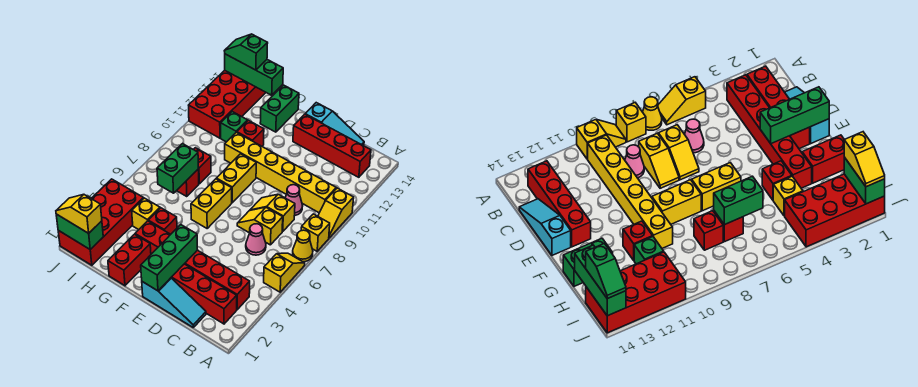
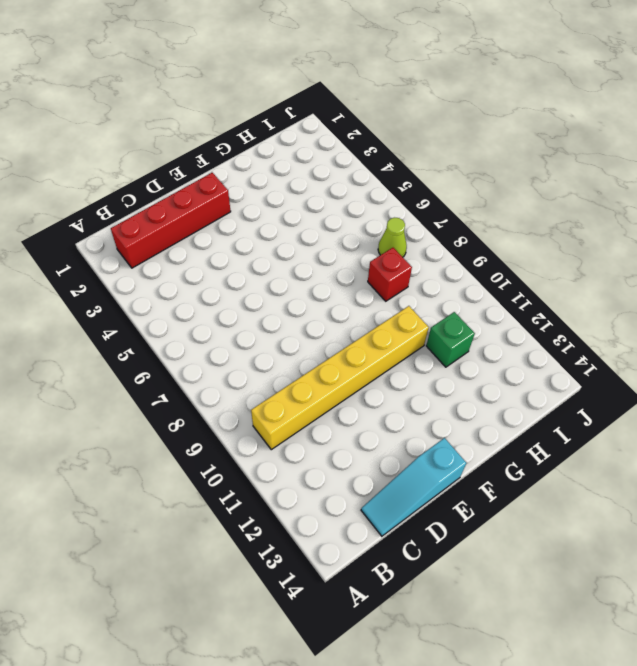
lime 1x1 cone [378,218,407,257] -> none
none -> yellow 1x2 slope [264,253,305,292]
none -> yellow 1x1 cone [293,230,313,262]
none -> yellow 1x1 brick [301,214,330,251]
none -> yellow 1x2 slope [318,188,354,238]

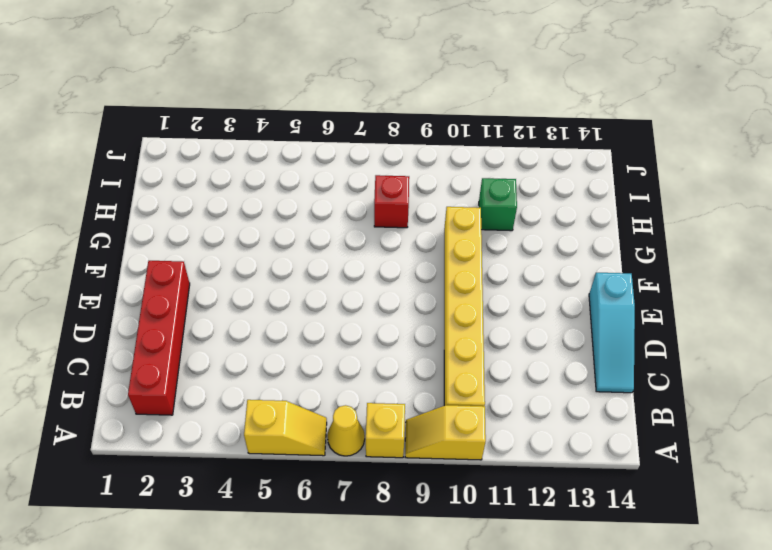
none -> red 1x6 brick [135,221,250,310]
none -> red 1x4 brick [293,114,371,177]
none -> cyan 1x3 slope [142,278,206,327]
none -> pink 1x1 cone [246,224,266,255]

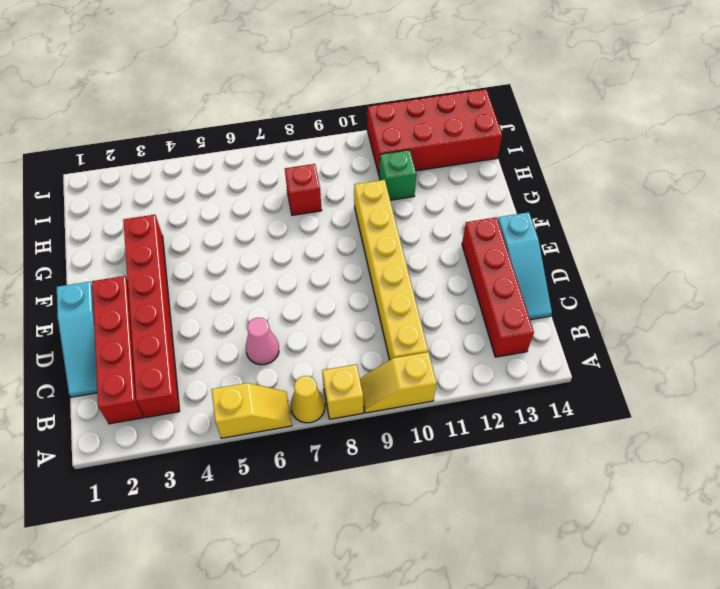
none -> yellow 1x2 slope [237,207,283,245]
none -> yellow 1x2 slope [250,194,295,231]
none -> pink 1x1 cone [285,185,303,215]
none -> yellow 1x2 brick [191,179,232,228]

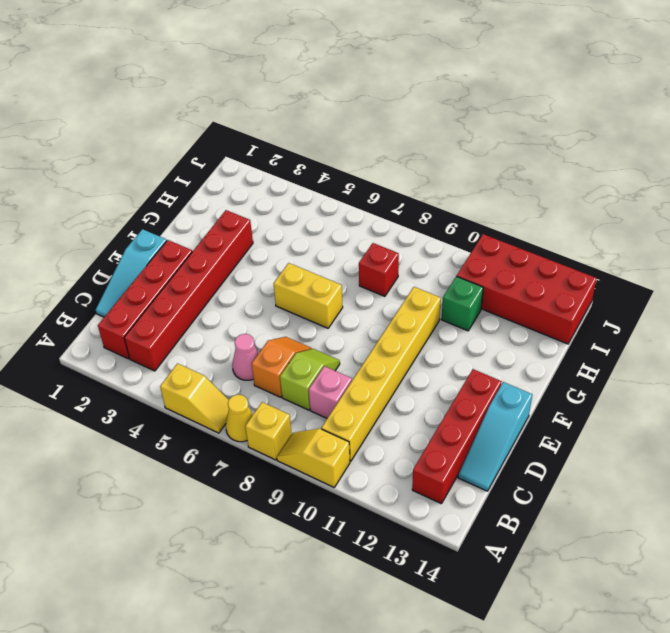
orange 1x2 slope [252,337,312,397] -> yellow 1x2 slope [237,207,283,245]
lime 1x2 slope [280,349,340,410] -> yellow 1x2 slope [250,194,295,231]
pink 1x1 brick [309,366,352,418] -> pink 1x1 cone [285,185,303,215]
none -> yellow 1x2 brick [216,154,256,203]
none -> red 1x2 brick [108,234,151,286]
none -> red 1x1 brick [148,208,177,234]
none -> red 1x1 brick [237,120,264,146]

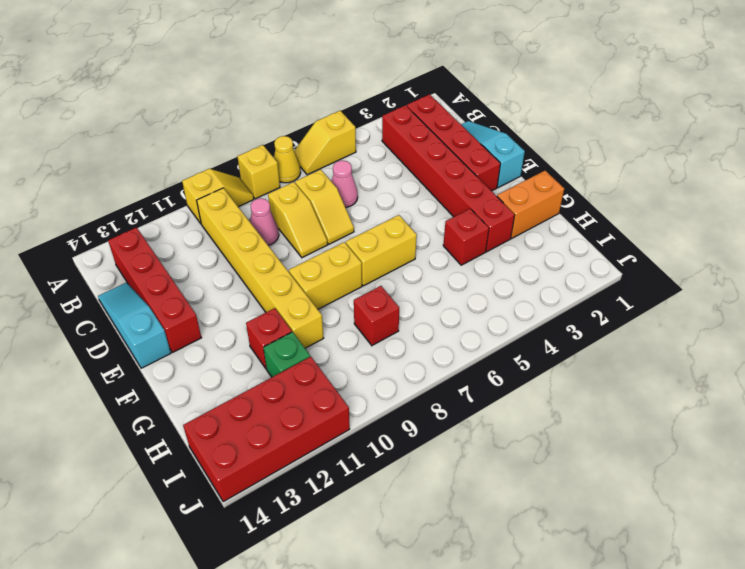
orange 1x2 brick [497,171,564,238] -> red 1x2 brick [108,234,151,286]
none -> green 1x2 brick [260,85,299,132]
none -> yellow 1x1 brick [132,198,160,230]
none -> red 1x1 brick [177,170,199,197]
none -> red 2x4 brick [58,179,144,265]

